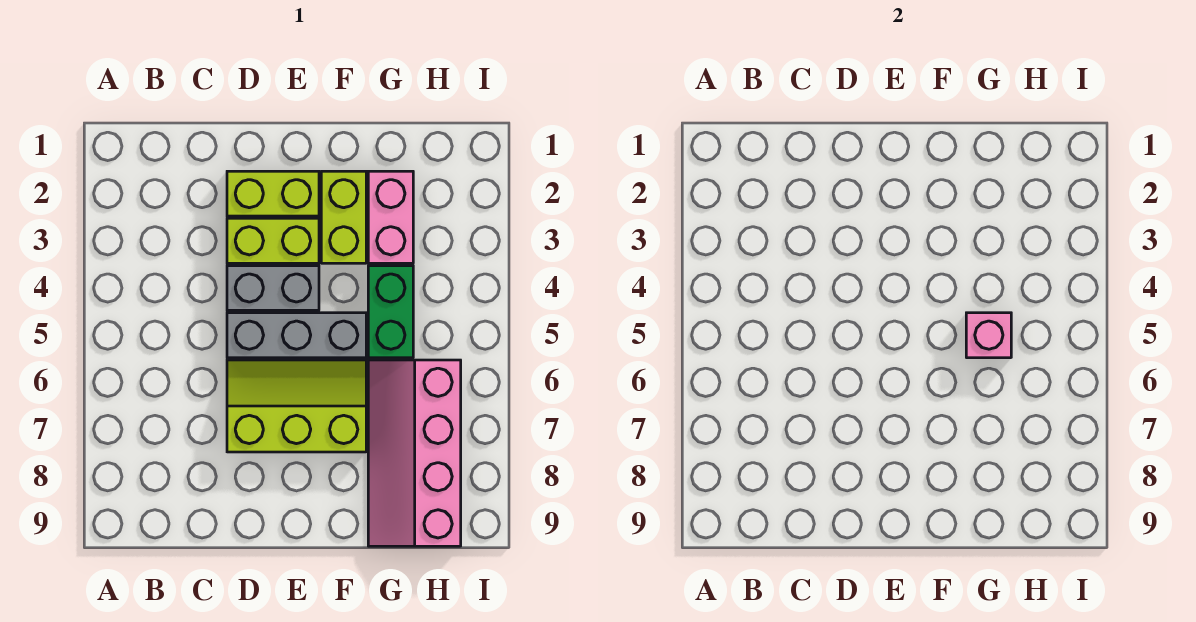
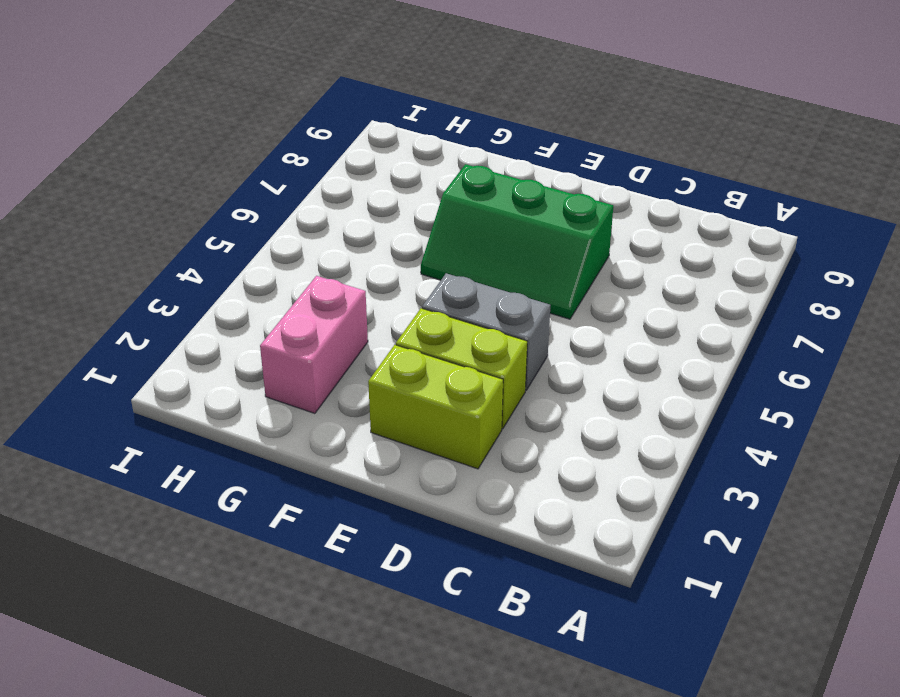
green 2x3 slope [421,164,613,319] -> lime 2x3 slope [227,360,366,452]
none -> grey 1x3 brick [227,313,366,358]
none -> lime 1x2 brick [321,171,366,263]

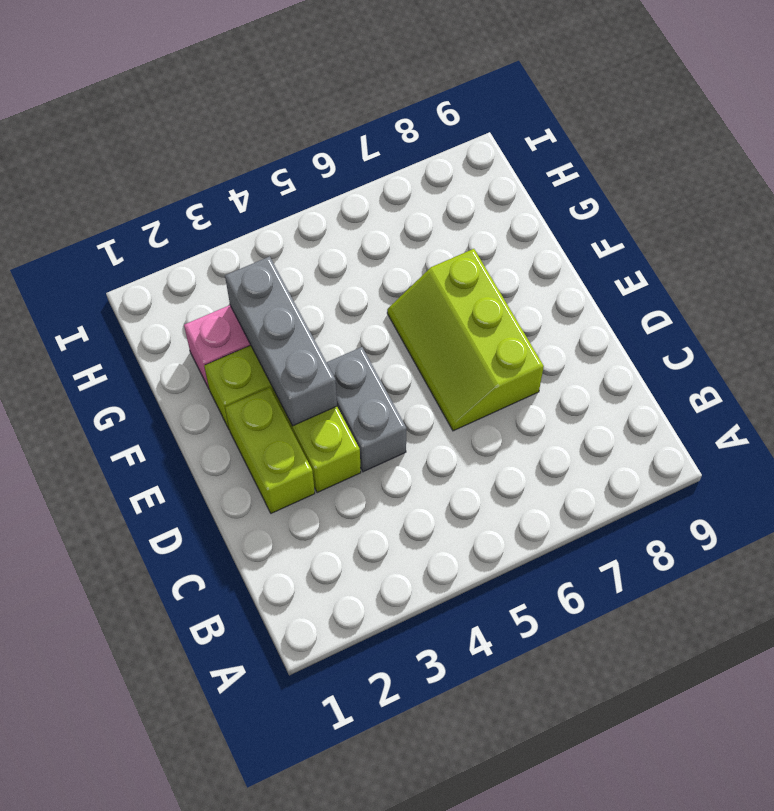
grey 1x3 brick [225,256,337,426] -> grey 1x3 brick moved to [227,313,366,358]
none -> green 1x2 brick [368,266,413,358]
none -> pink 2x4 slope [368,360,461,546]

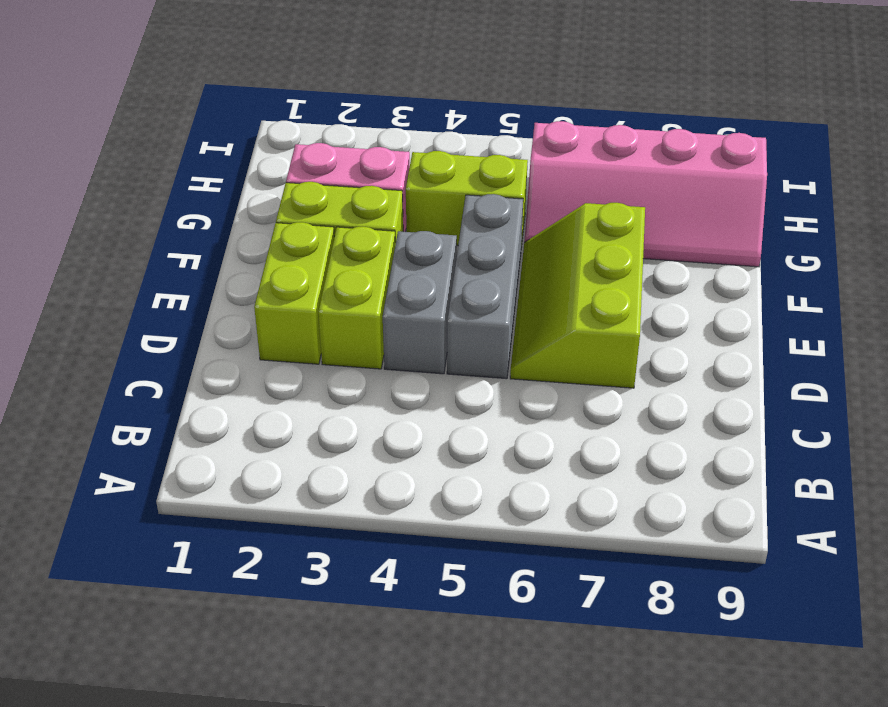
lime 1x2 brick [406,151,528,247] -> green 1x2 brick [368,266,413,358]
none -> pink 1x1 brick [966,313,1011,358]

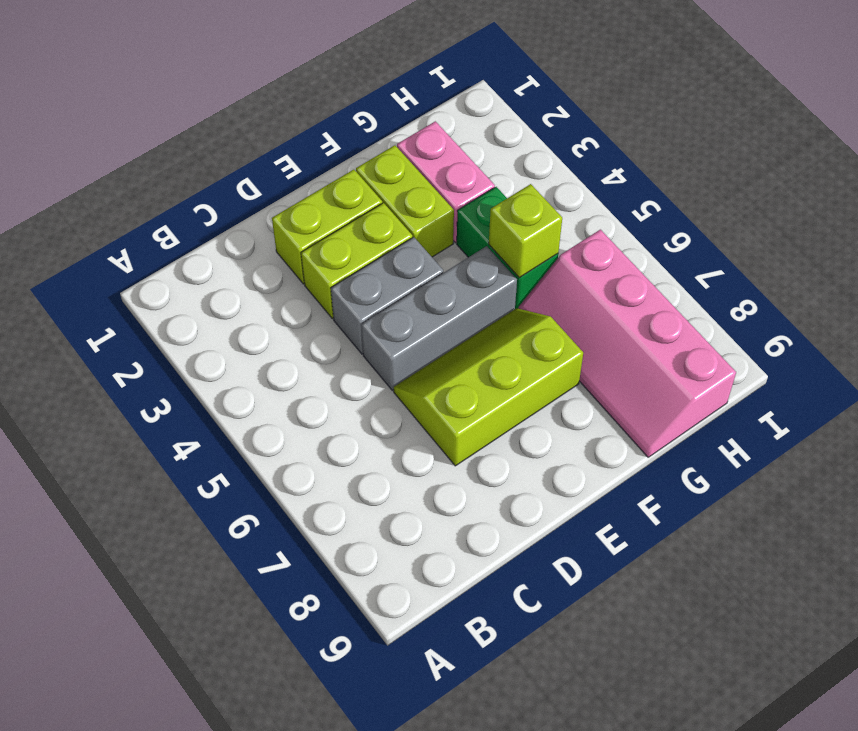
lime 1x1 brick [489,184,562,278] -> pink 1x1 brick [966,313,1011,358]

